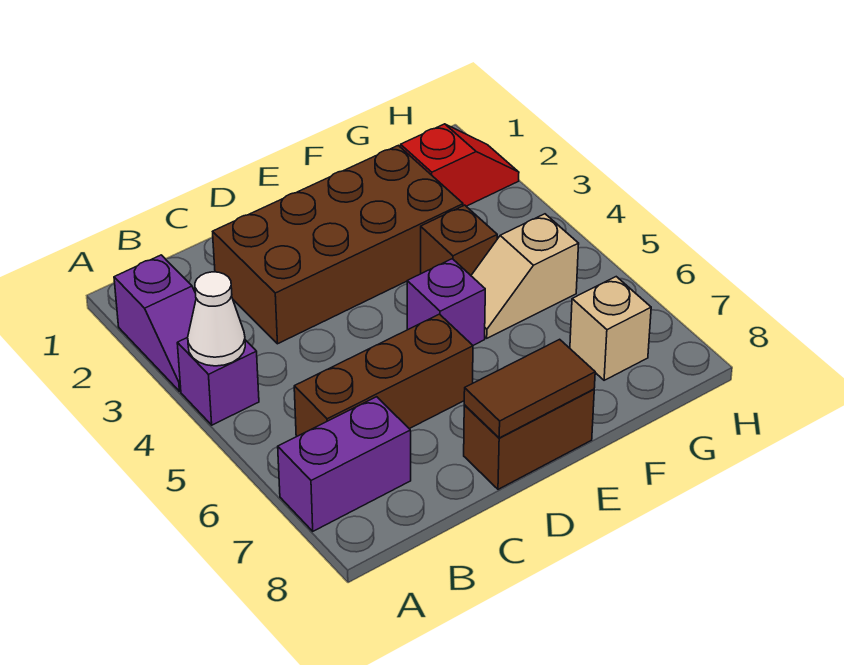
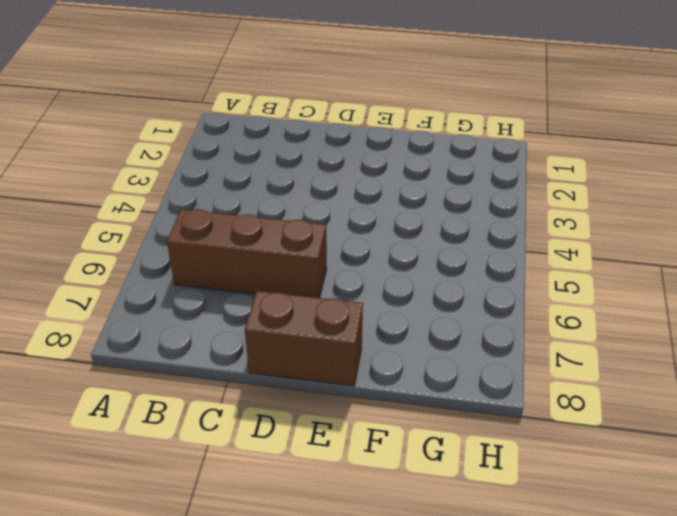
none -> purple 1x2 slope [114,255,196,391]
none -> purple 1x1 brick [177,337,259,425]
none -> purple 1x2 brick [278,397,411,531]

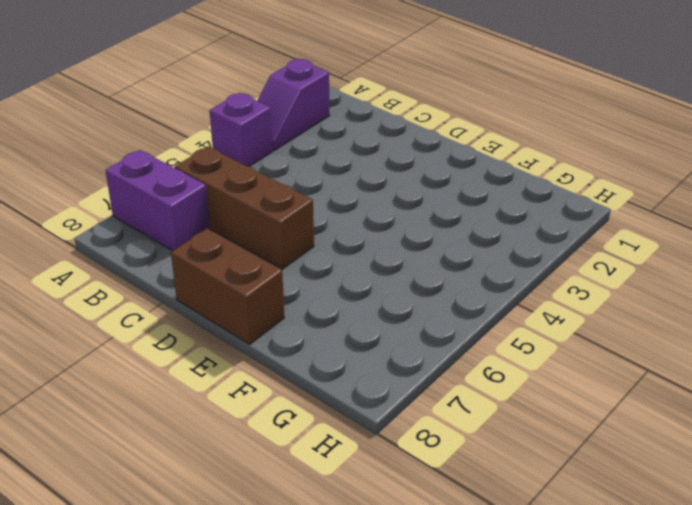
none -> brown 2x4 brick [213,145,463,344]
none -> purple 1x1 brick [407,259,485,345]
none -> brown 1x1 brick [421,205,497,275]

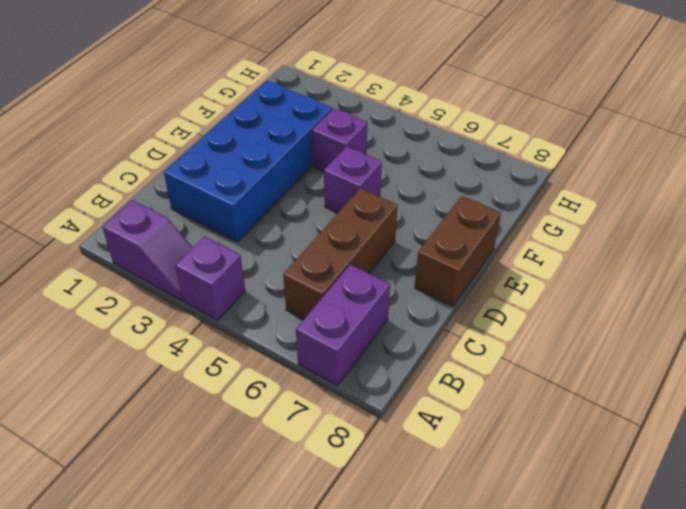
blue 2x4 brick [164,81,332,242] -> brown 2x4 brick [213,145,463,344]
purple 1x1 brick [312,108,367,171] -> brown 1x1 brick [421,205,497,275]
none -> tan 1x2 slope [471,214,579,338]
none -> red 1x2 slope [401,124,519,206]
none -> tan 1x1 brick [570,277,651,380]

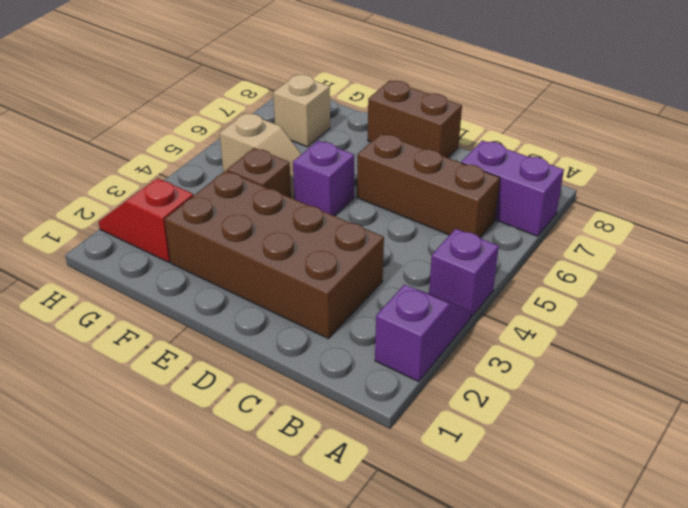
none -> white 1x1 cone [188,272,245,366]
none -> brown 1x2 tile [464,339,595,438]

